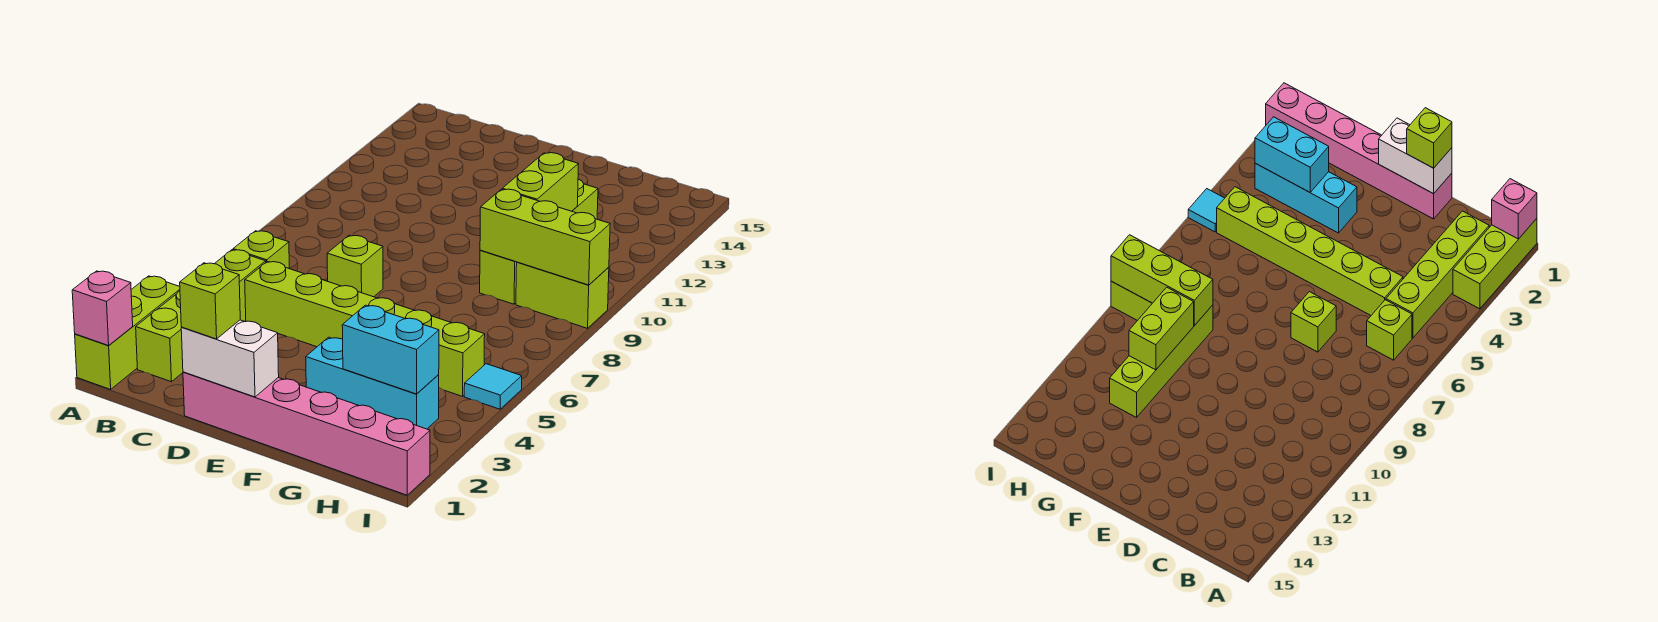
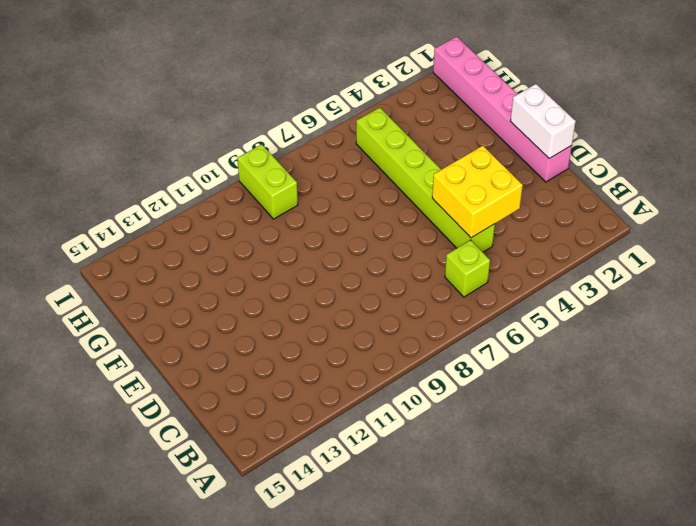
yellow 2x2 brick [432,146,523,238] -> none
none -> lime 1x3 brick [75,276,180,389]
none -> lime 1x4 brick [136,250,266,382]
none -> lime 1x1 brick [327,235,383,297]

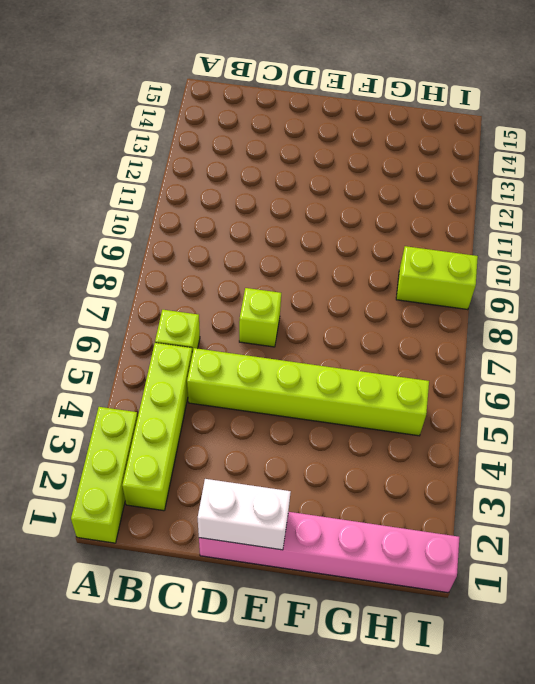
none -> cyan 1x3 brick [306,337,439,429]
none -> lime 1x4 brick [480,179,598,304]
none -> cyan 1x1 tile [464,364,522,409]

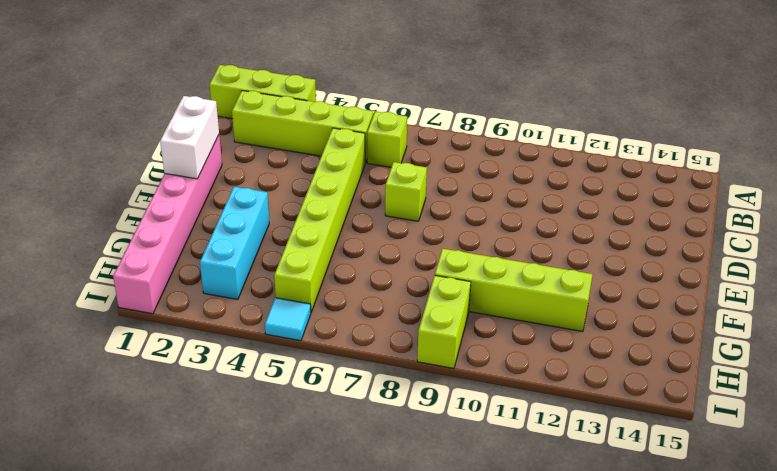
none -> pink 1x1 brick [72,271,133,346]
none -> cyan 1x2 brick [342,305,439,394]
none -> lime 1x3 brick [480,189,610,285]

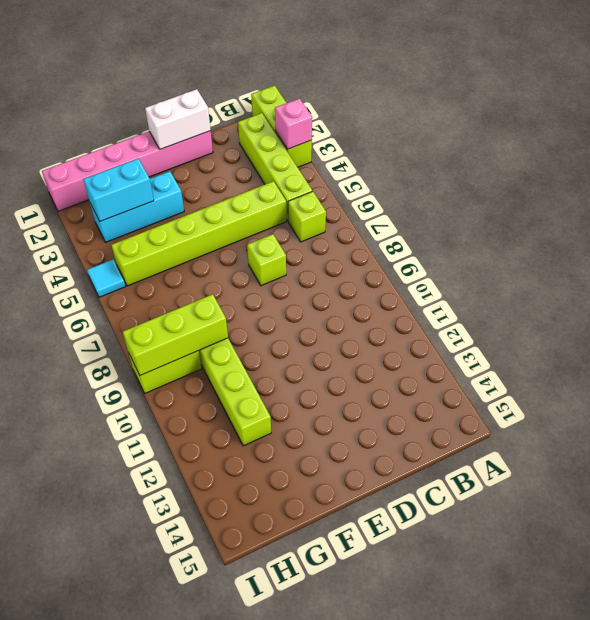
pink 1x1 brick [275,99,312,149] -> pink 1x1 brick moved to [72,271,133,346]
none -> lime 1x2 brick [502,153,578,211]
none -> lime 1x1 brick [180,263,240,339]

